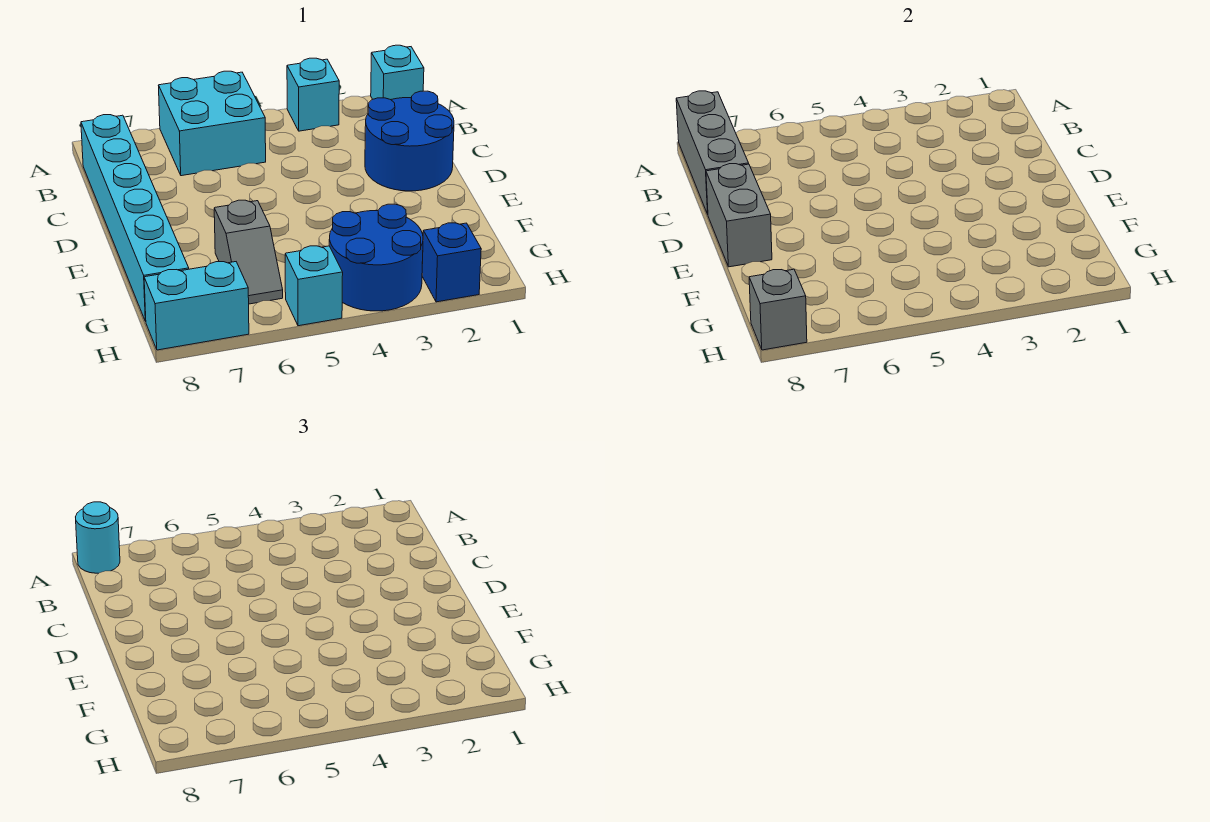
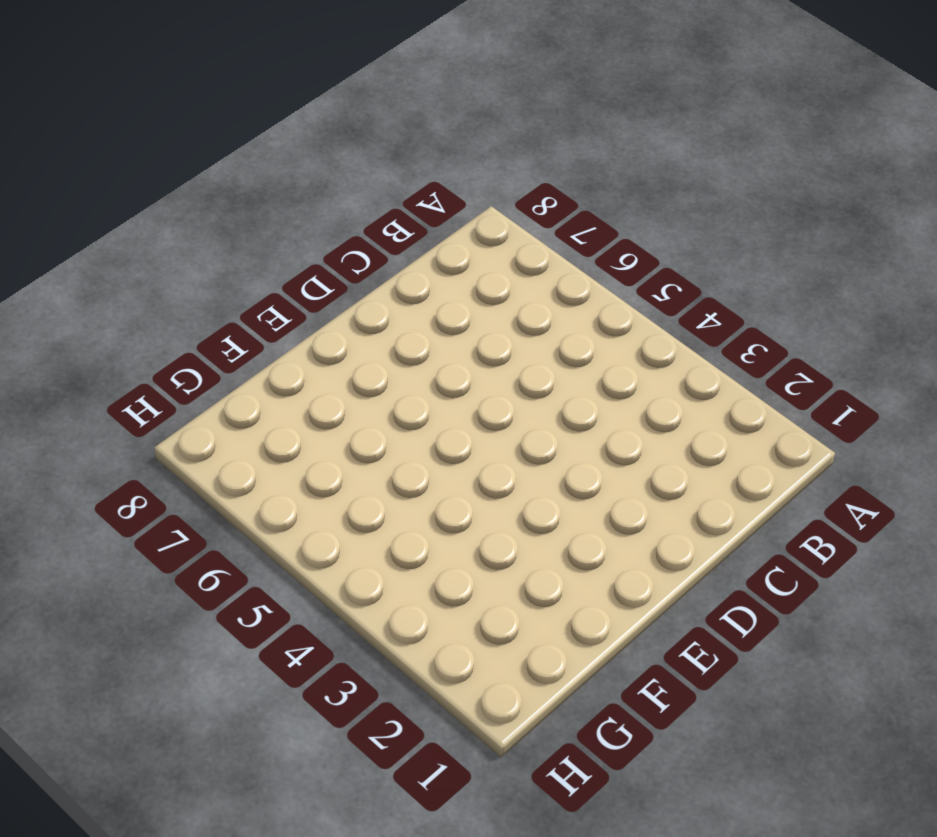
none -> cyan 1x1 brick [371,45,424,100]
none -> cyan 1x1 brick [287,58,339,131]
none -> cyan 2x2 brick [159,71,266,176]

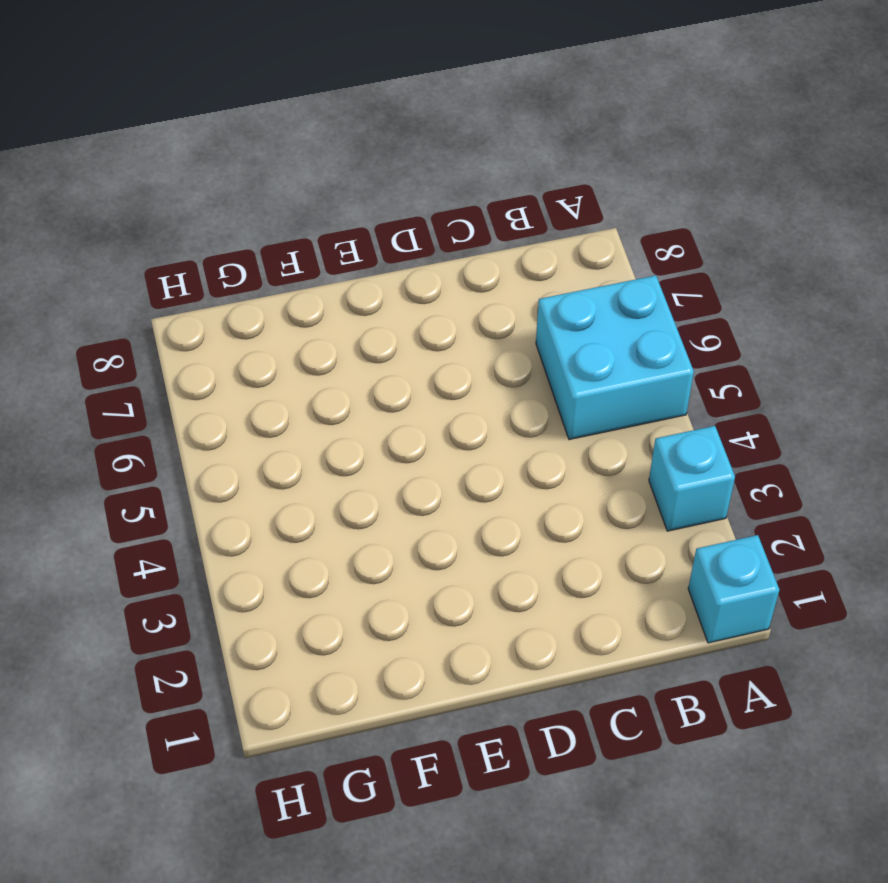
none -> cyan 1x6 brick [81,115,189,321]
none -> blue 2x2 round brick [365,91,454,191]
none -> grey 1x2 slope [214,200,283,304]

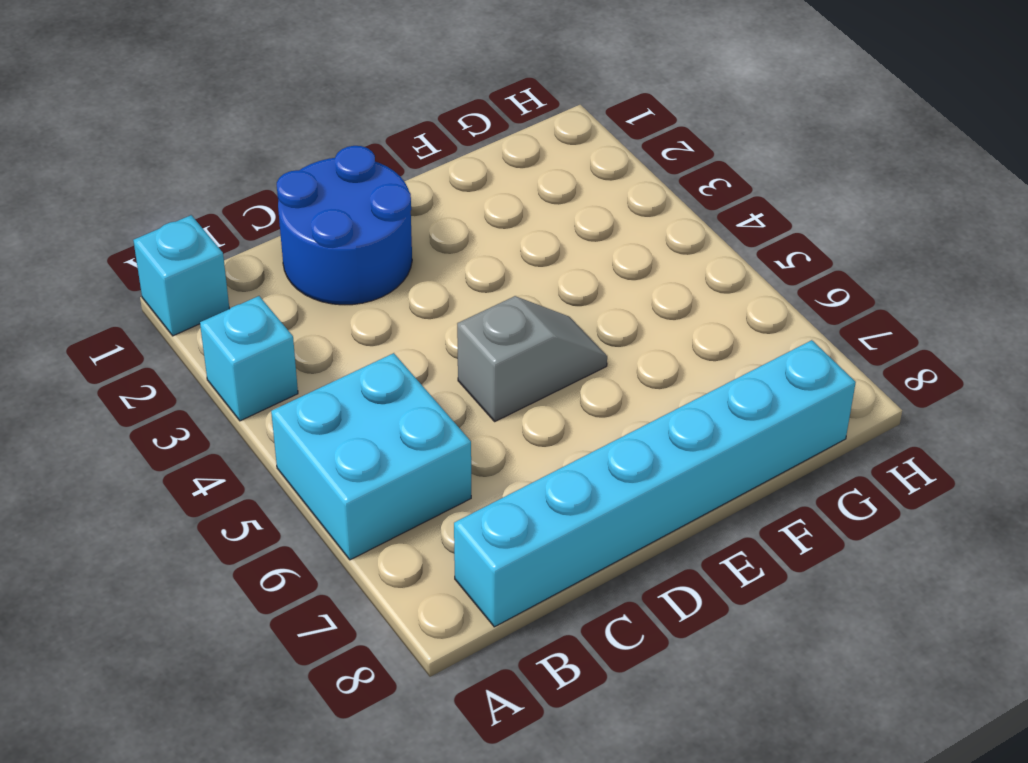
grey 1x2 slope [457,296,607,421] -> grey 1x2 slope moved to [214,200,283,304]
none -> blue 2x2 round brick [329,204,423,311]
none -> blue 1x1 brick [422,223,481,302]
none -> cyan 1x1 brick [285,246,343,326]

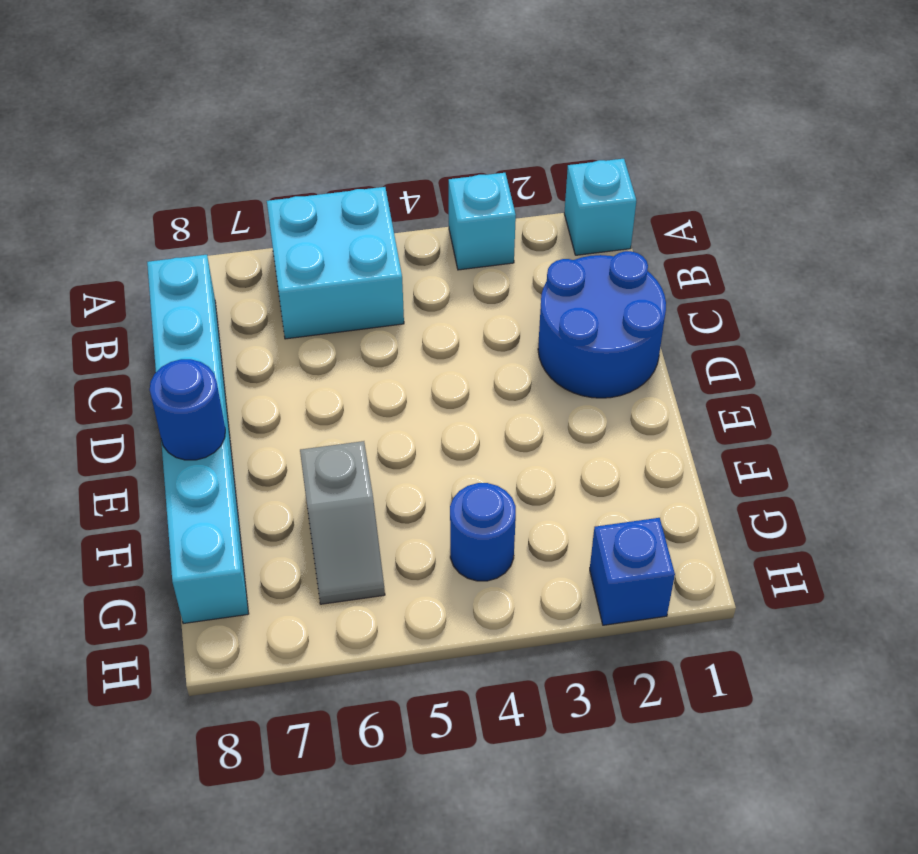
blue 1x1 round brick [150,359,225,460] -> grey 1x2 brick [706,164,772,267]
blue 1x1 round brick [450,483,516,581] -> blue 2x2 round brick [329,204,423,311]
none -> cyan 1x1 brick [285,246,343,326]
none -> cyan 1x2 brick [144,262,249,350]
none -> grey 1x3 brick [676,91,749,214]

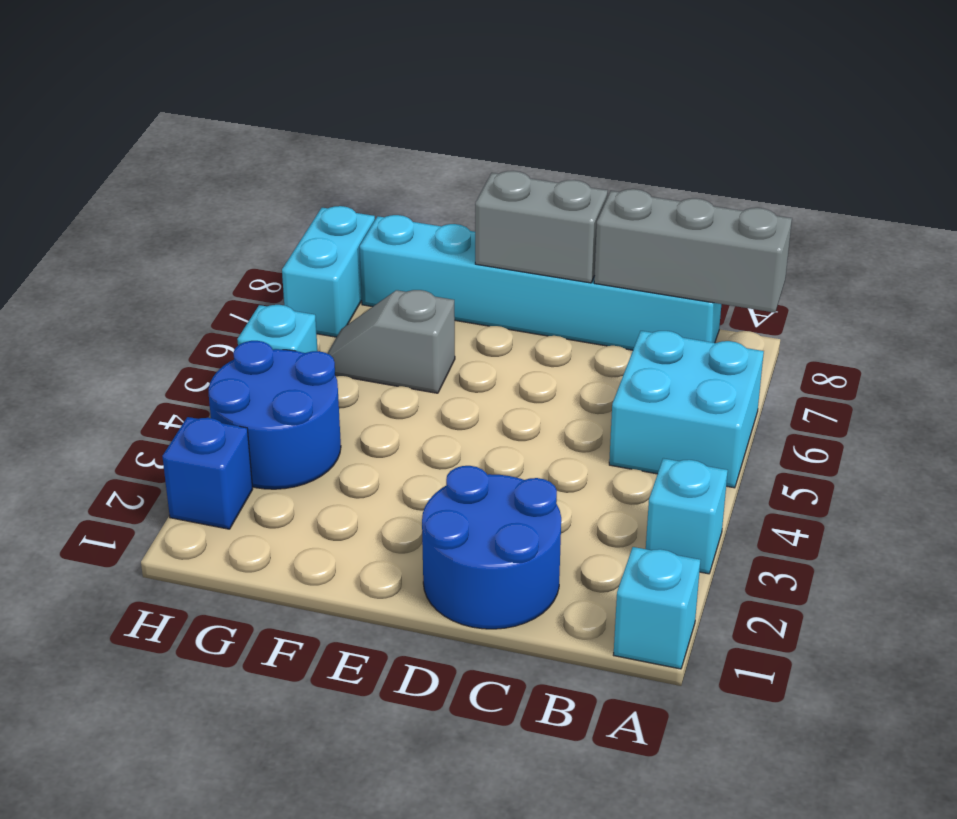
none -> grey 1x1 brick [749,269,807,350]
none -> cyan 1x1 round brick [76,502,120,573]

